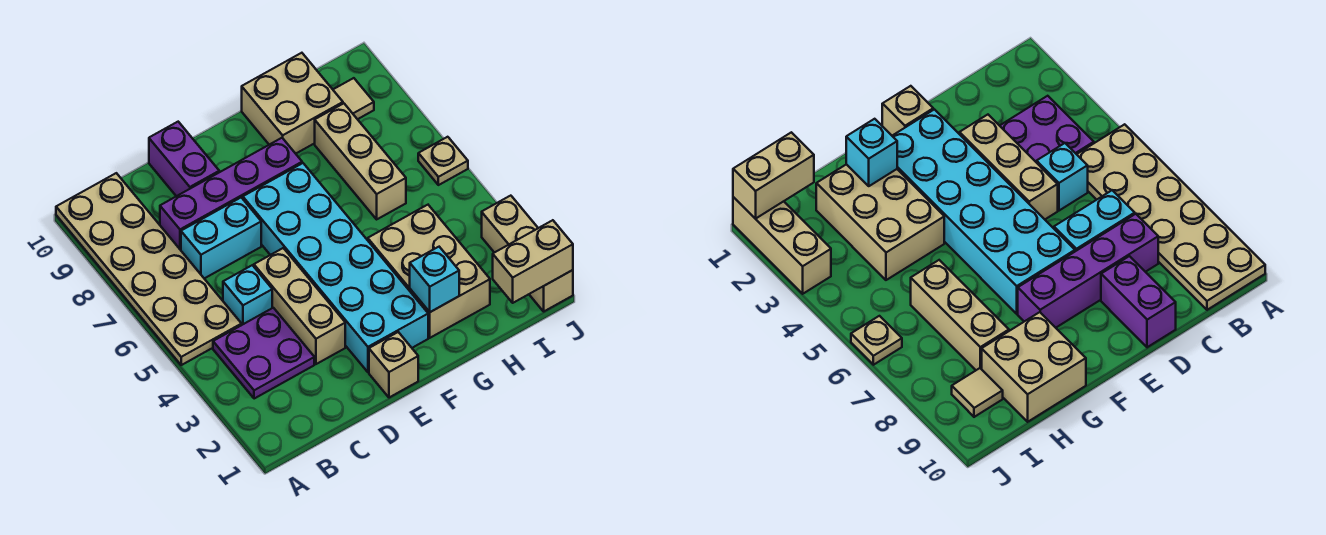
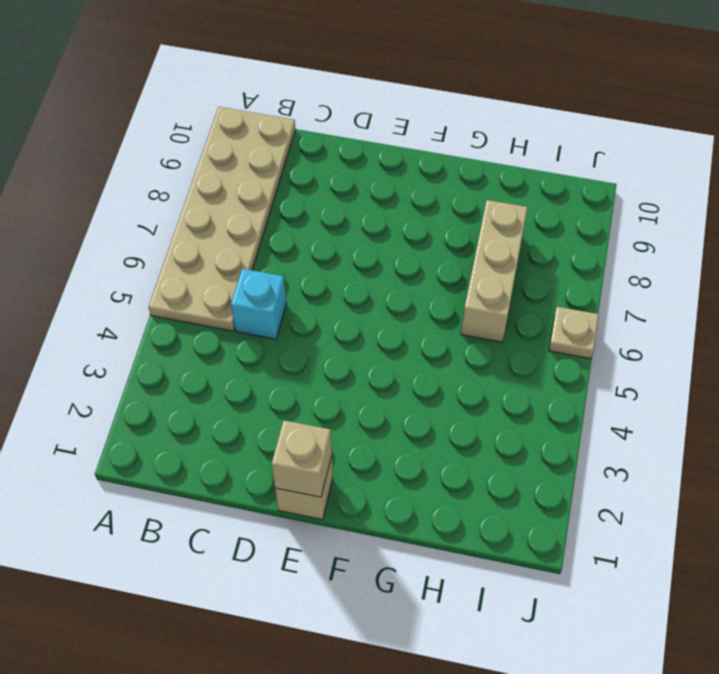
tan 1x1 brick [272,420,332,497] -> none
none -> purple 2x2 plate [213,308,314,399]
none -> cyan 1x2 brick [181,198,261,278]
none -> purple 1x4 brick [160,138,302,250]

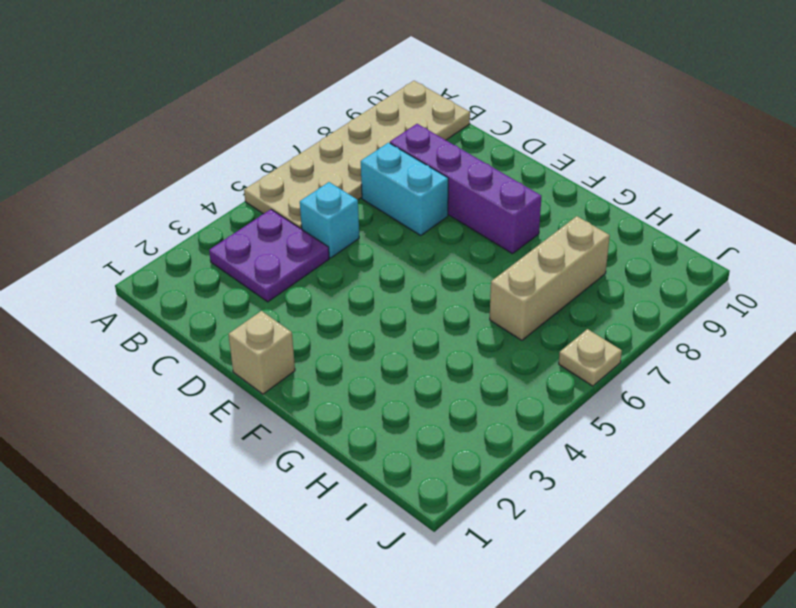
none -> tan 1x3 brick [254,248,345,364]
none -> purple 1x2 brick [149,122,219,196]
none -> cyan 2x6 brick [243,163,428,372]

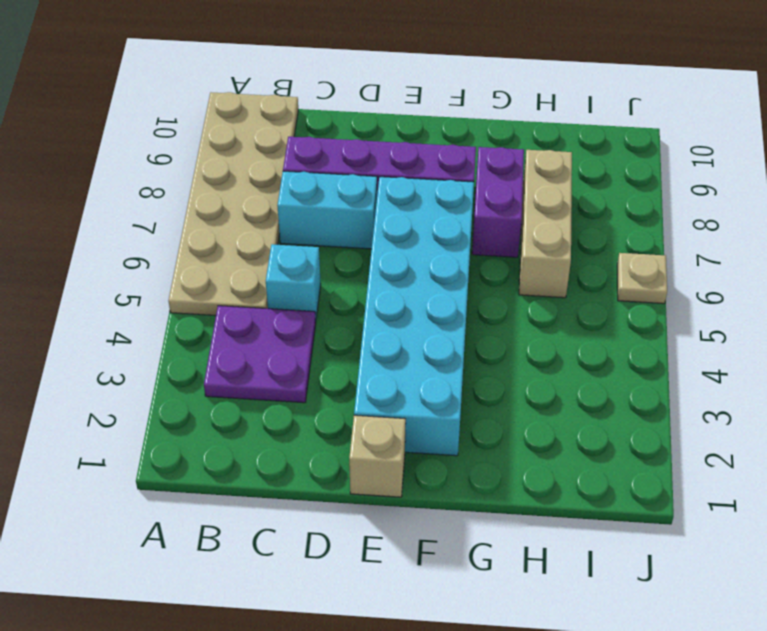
purple 1x2 brick [472,147,524,257] -> purple 1x2 brick moved to [149,122,219,196]
none -> tan 1x3 brick [254,248,345,364]
none -> tan 2x3 brick [368,205,490,338]
none -> tan 2x2 brick [242,53,343,154]

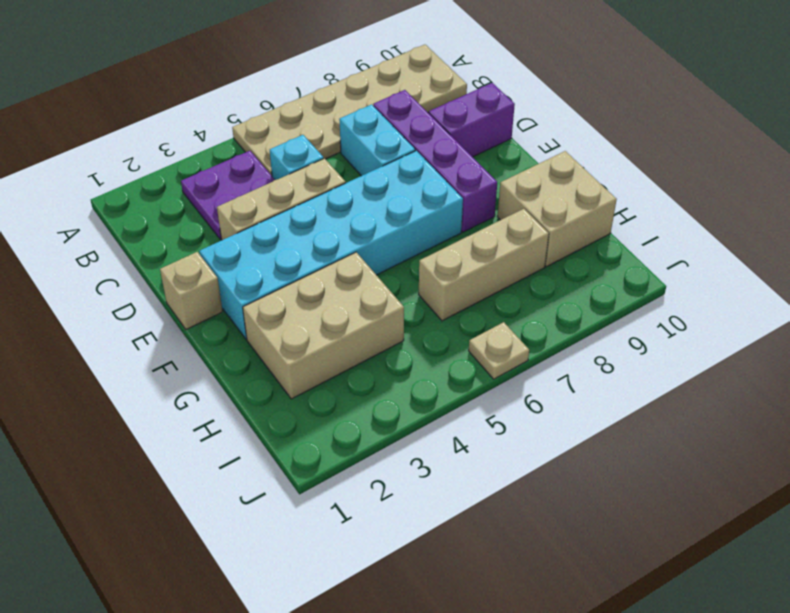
none -> tan 1x1 tile [333,78,374,119]
none -> tan 1x3 brick [482,196,573,311]
none -> cyan 1x1 brick [410,247,459,312]

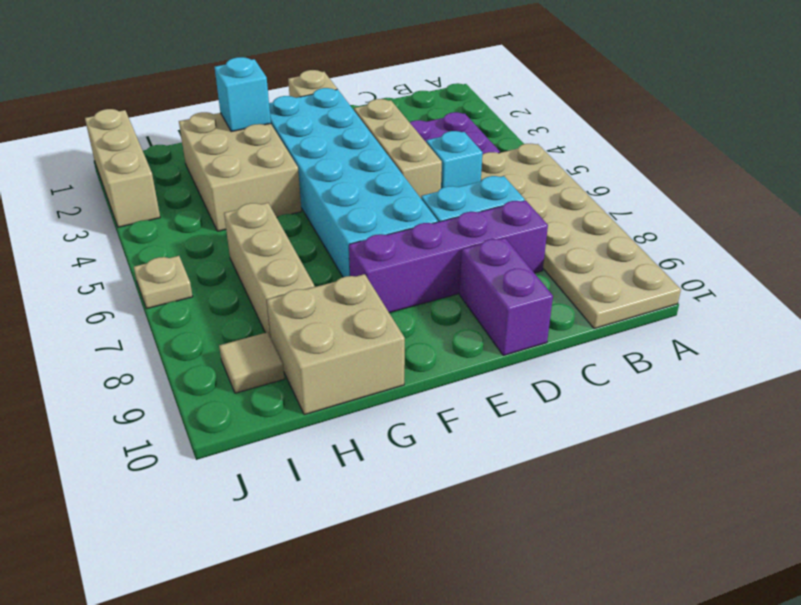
none -> tan 1x2 brick [493,220,573,303]

